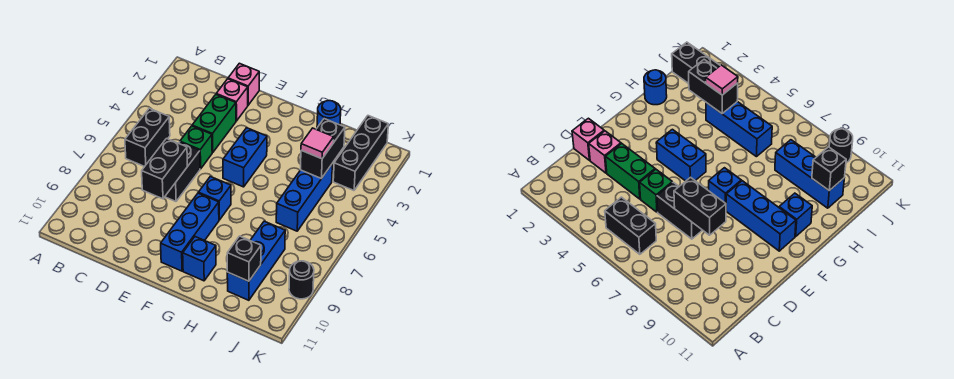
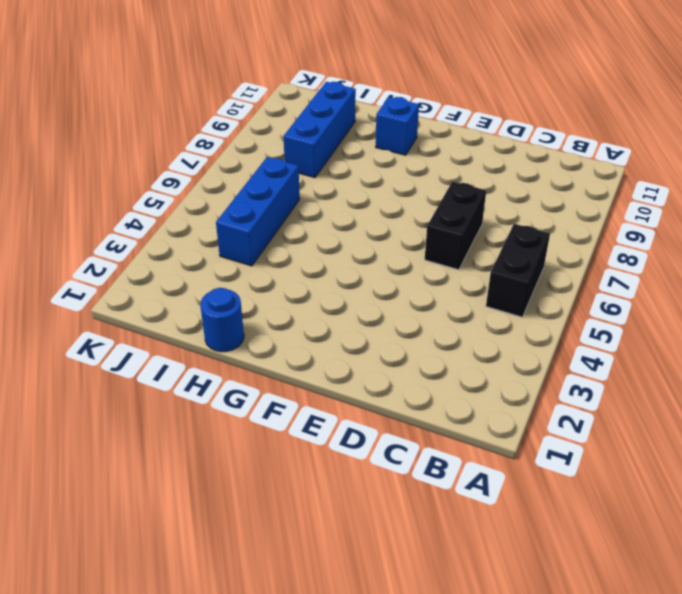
none -> pink 1x1 brick [228,63,259,105]
none -> pink 1x1 brick [216,79,248,121]
none -> green 1x2 brick [192,95,236,152]

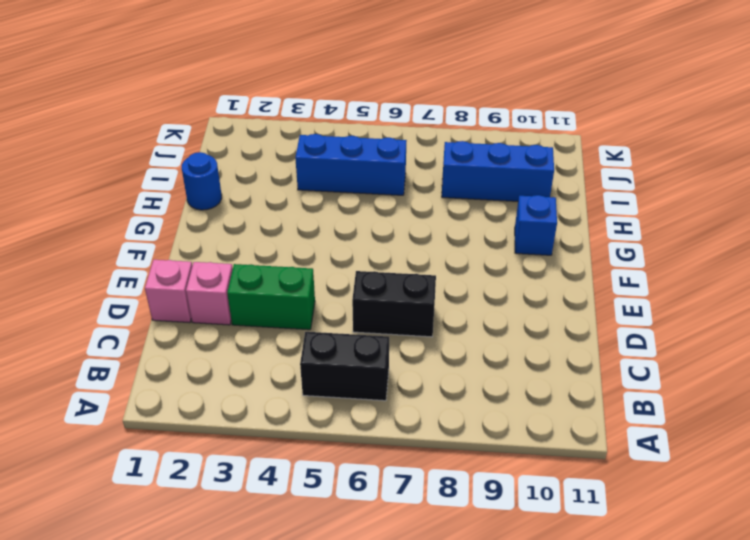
none -> green 1x1 brick [180,126,213,169]
none -> blue 1x2 brick [223,128,267,187]
none -> blue 1x1 brick [198,177,231,220]

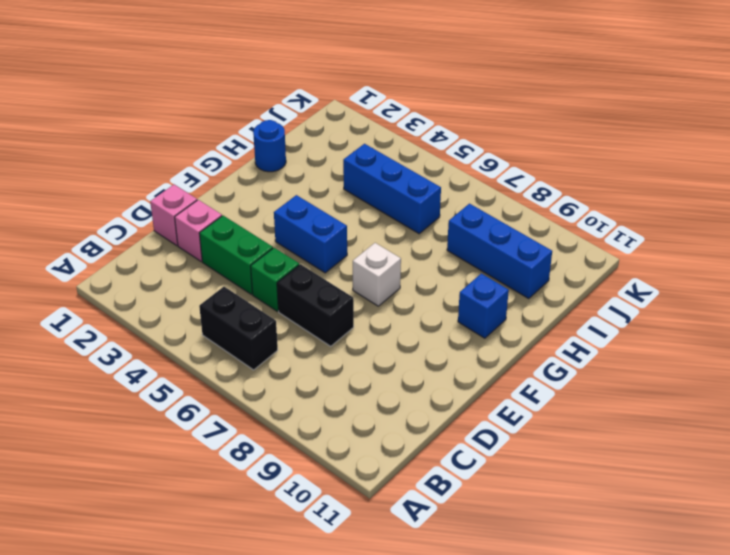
white 1x1 brick [353,243,401,306] -> blue 1x1 brick [198,177,231,220]
none -> blue 1x3 brick [161,193,219,271]
none -> black 1x3 brick [333,116,388,190]
none -> black 1x1 round brick [289,261,314,299]

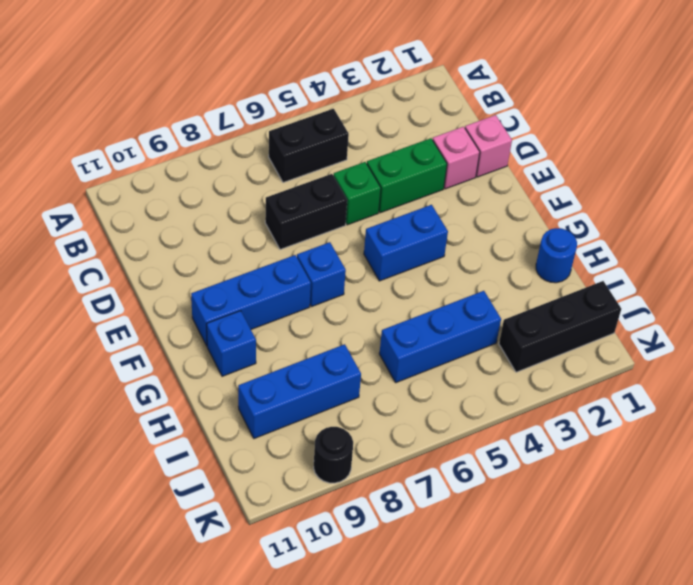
none -> black 1x2 brick [142,139,187,199]
none -> black 1x2 brick [300,119,345,178]
none -> black 1x1 brick [227,236,261,281]

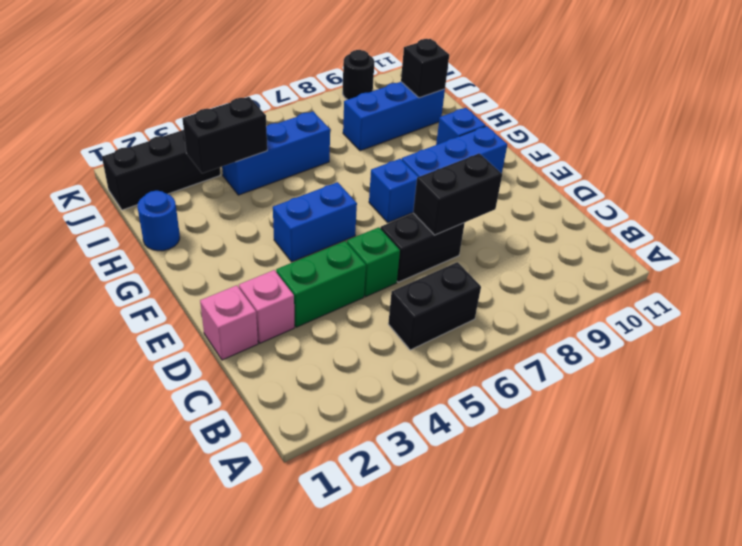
none -> pink 1x1 tile [301,128,334,159]

